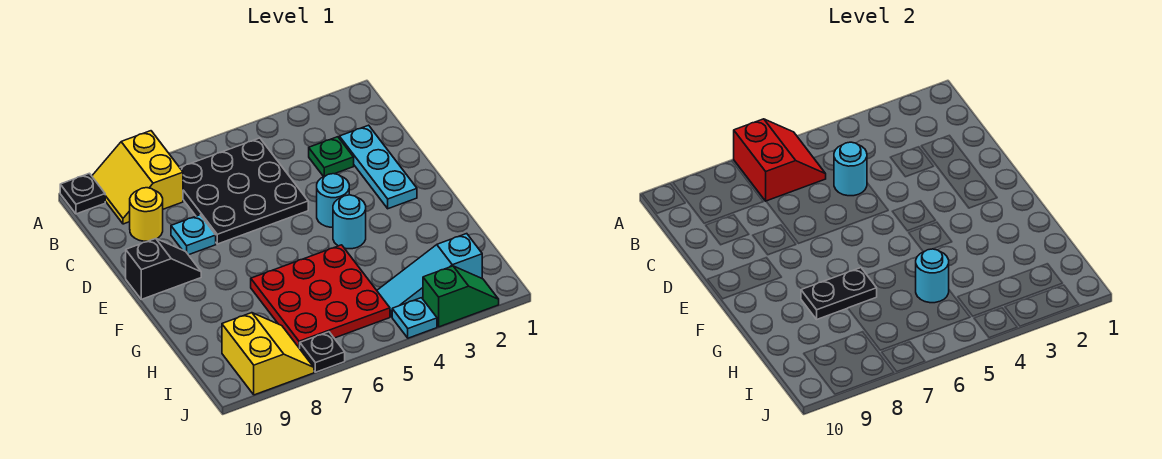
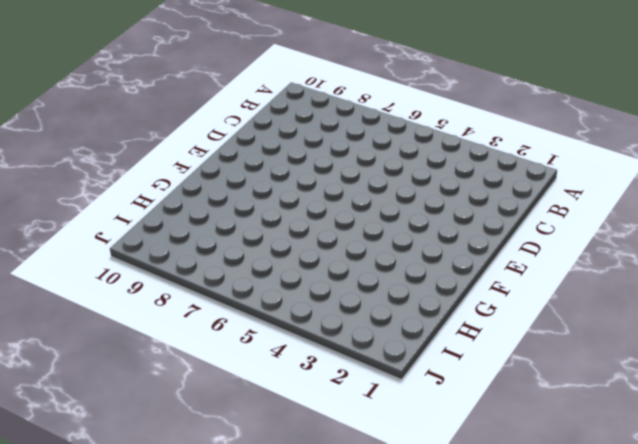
none -> yellow 2x2 slope [92,131,183,224]
none -> black 1x1 plate [60,173,105,214]
none -> black 3x3 plate [180,138,308,244]

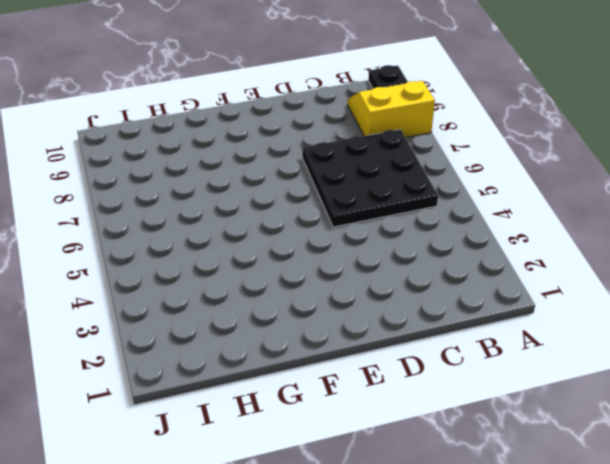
none -> cyan 1x3 plate [339,125,417,209]
none -> green 1x1 plate [309,137,354,177]
none -> yellow 1x1 round brick [130,188,163,241]

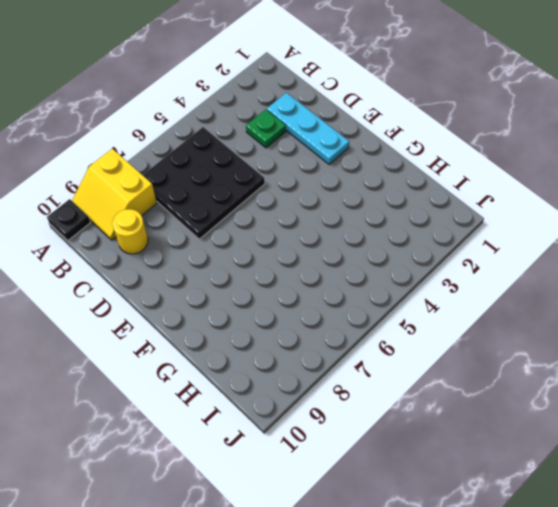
none -> cyan 1x1 plate [171,215,216,255]
none -> cyan 1x1 round brick [317,174,349,227]
none -> black 1x2 slope [126,238,201,299]

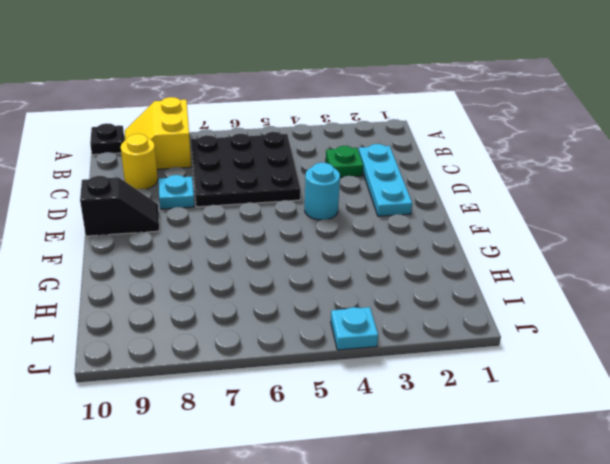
none -> cyan 1x1 round brick [333,195,366,249]
none -> red 3x3 plate [251,245,390,349]
none -> cyan 1x3 slope [377,234,482,317]

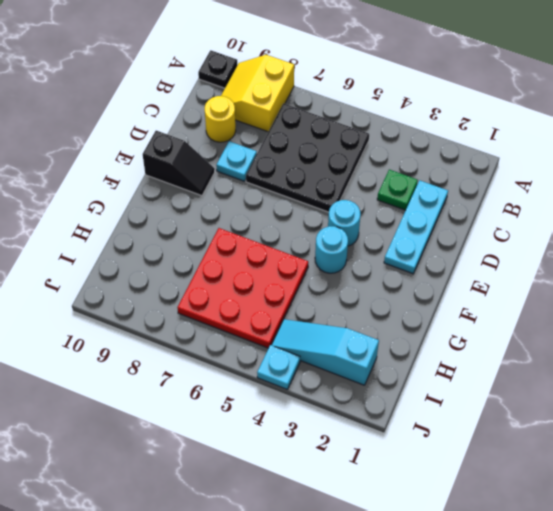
none -> yellow 2x2 slope [222,313,314,395]
none -> green 1x2 slope [423,266,499,327]
none -> black 1x1 plate [300,332,345,372]

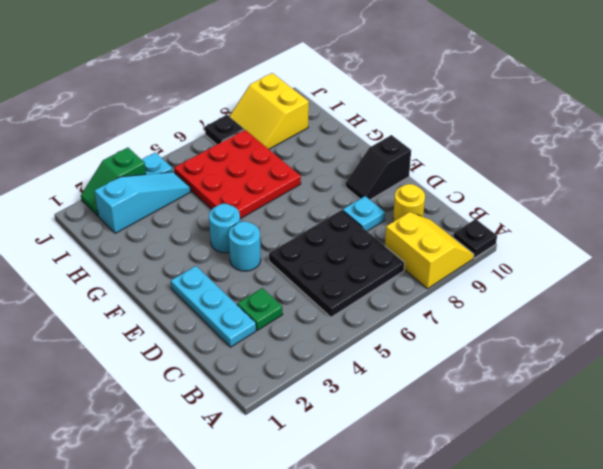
none -> red 2x2 slope [734,119,826,201]
none -> cyan 1x1 round brick [834,142,867,196]
none -> black 1x2 plate [801,268,877,319]

